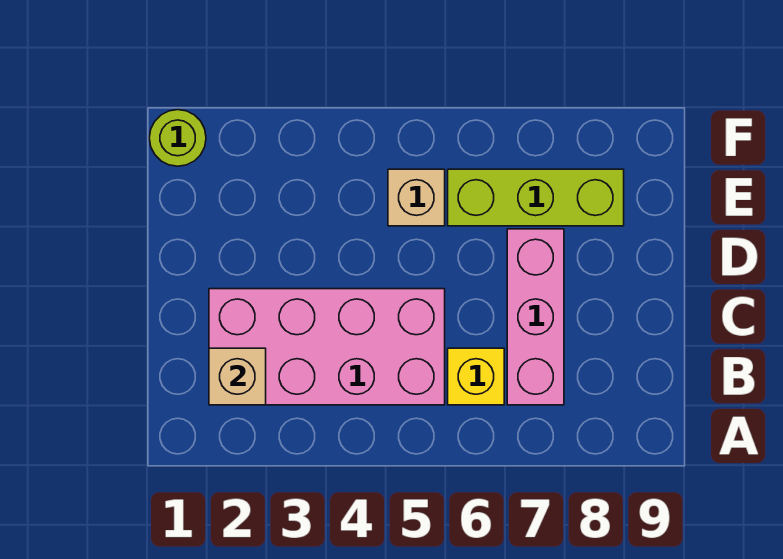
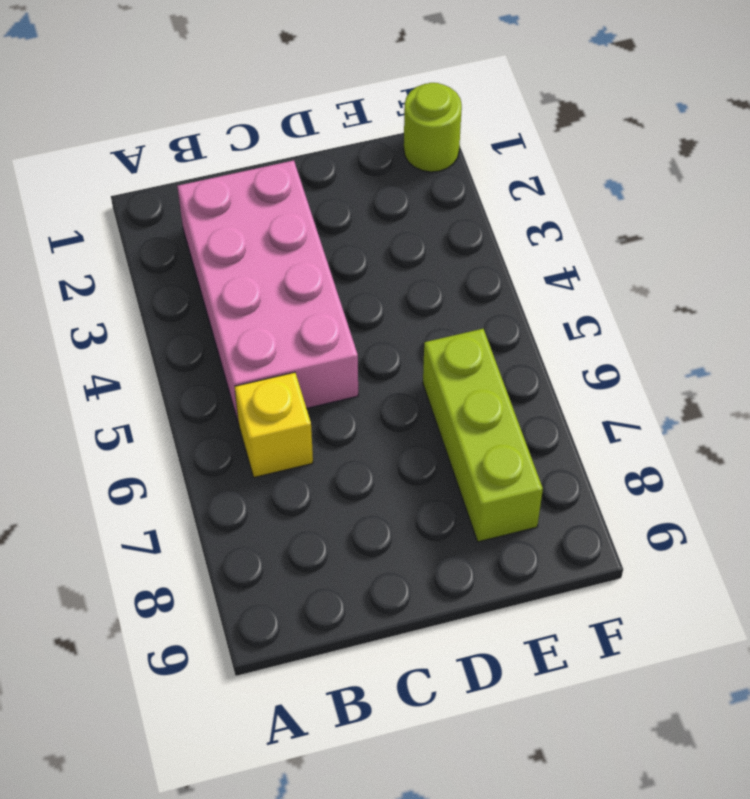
none -> pink 1x3 brick [507,229,564,405]
none -> tan 1x1 brick [388,169,445,226]

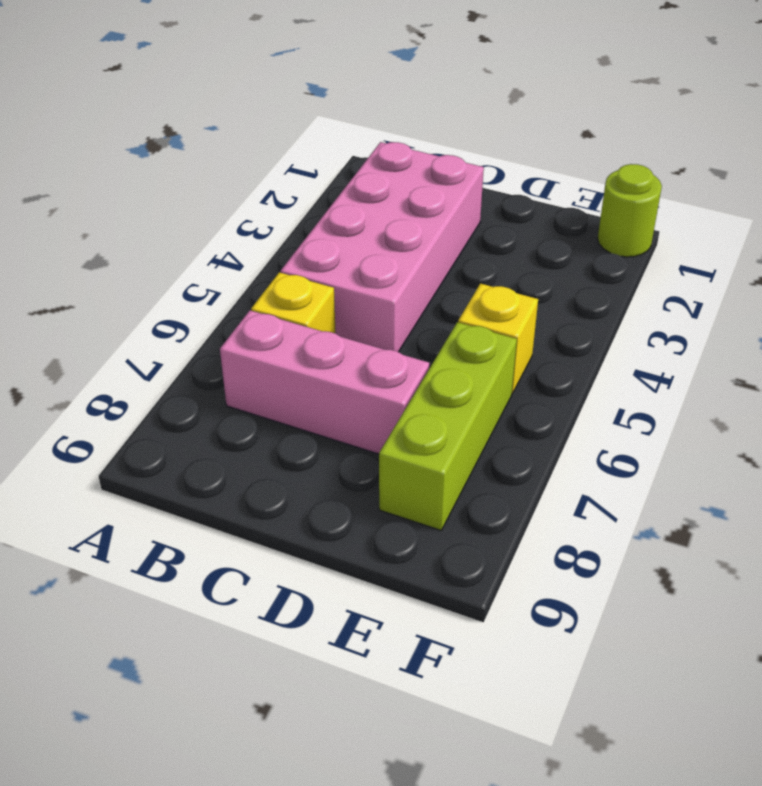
yellow 1x1 brick [458,284,538,394] -> tan 1x1 brick [388,169,445,226]
none -> tan 1x1 brick [209,348,266,405]

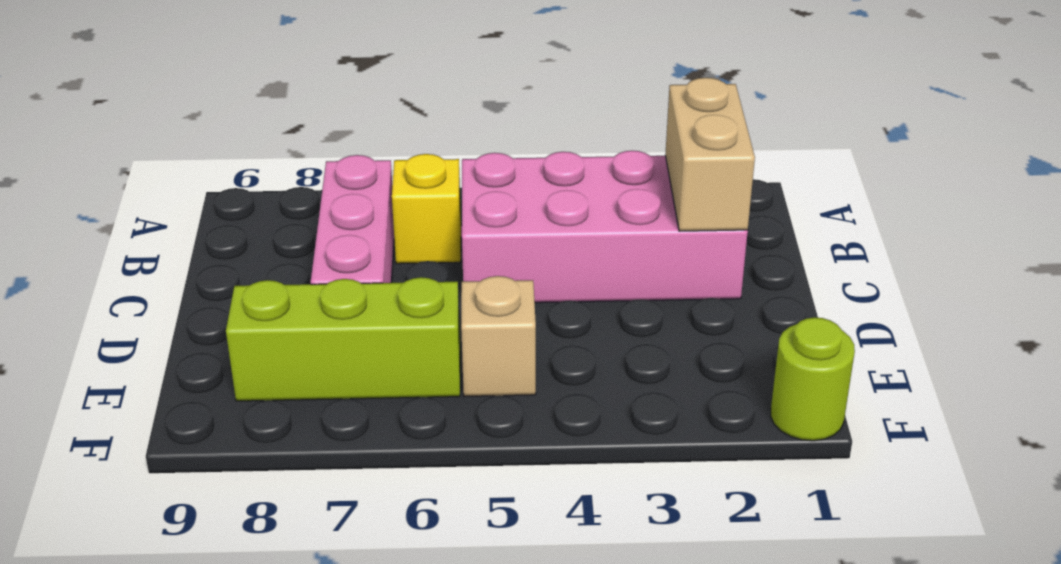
tan 1x2 brick [665,78,755,231] -> tan 1x1 brick [209,348,266,405]

